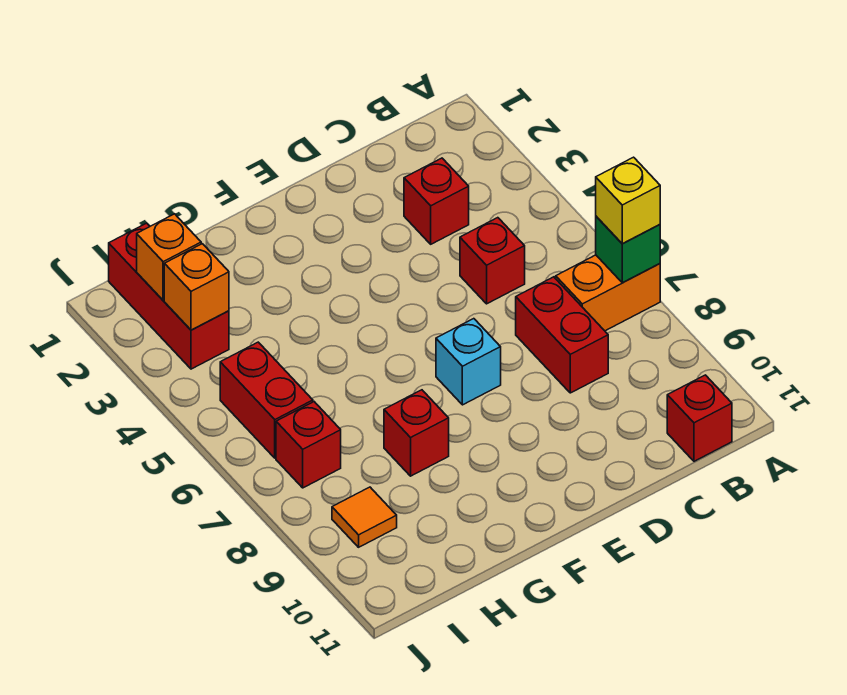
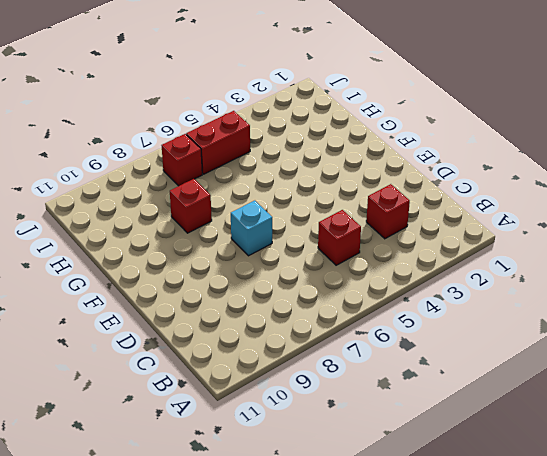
none -> orange 1x2 brick [556,255,660,331]
none -> red 1x1 brick [667,375,732,461]
none -> red 1x2 brick [516,277,608,393]

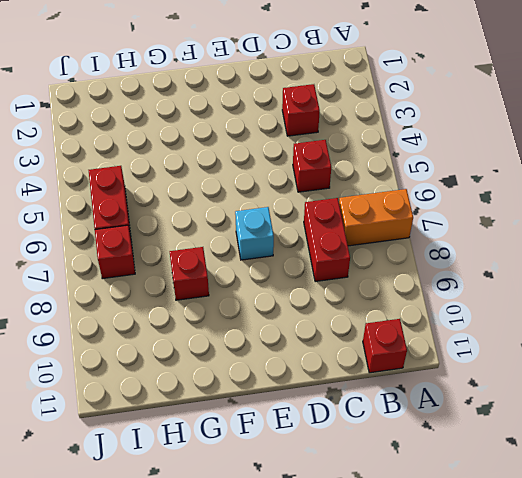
none -> red 1x3 brick [109,223,229,369]
none -> orange 1x1 tile [332,487,397,547]
none -> green 1x1 brick [596,216,660,283]

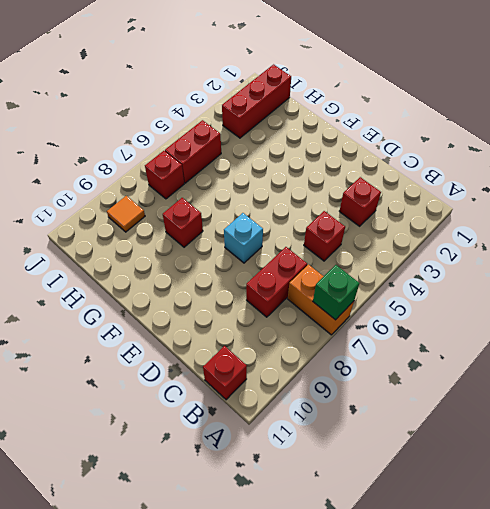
none -> orange 1x1 brick [137,214,201,300]
none -> orange 1x1 brick [164,244,229,330]
none -> yellow 1x1 brick [596,157,660,244]

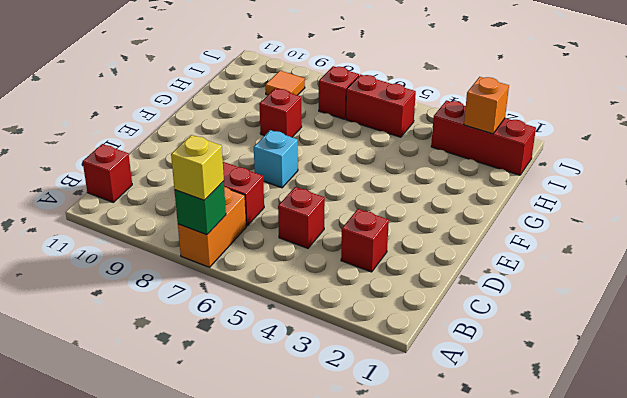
none -> orange 1x1 brick [164,244,229,330]

